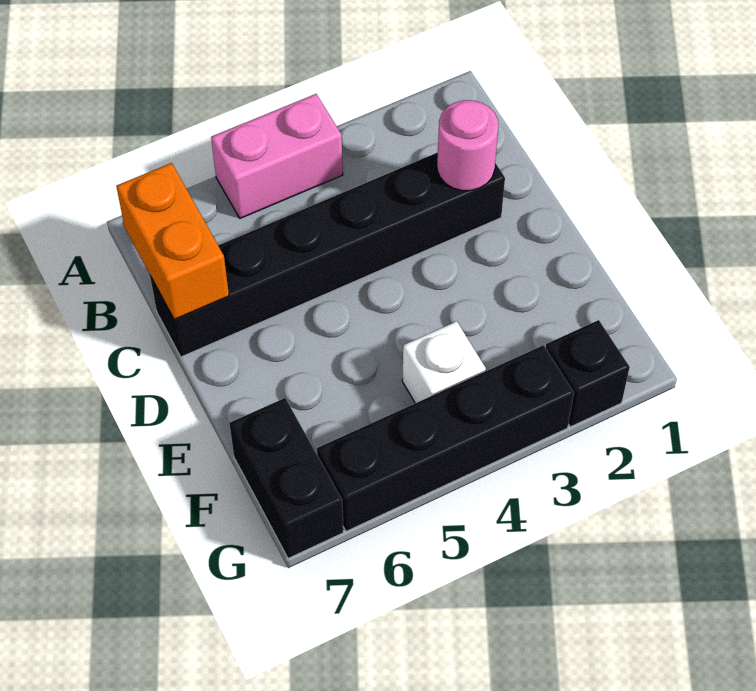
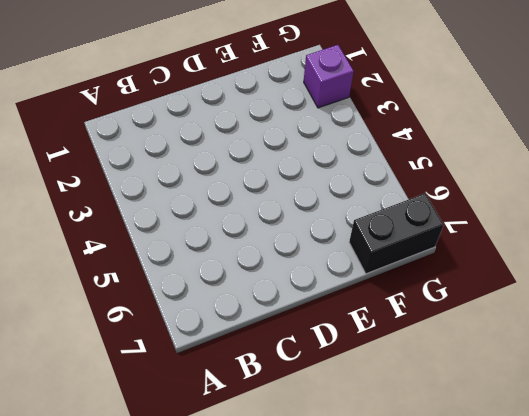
purple 1x1 brick [304,45,354,108] -> black 1x1 brick [546,320,630,427]
none -> pink 1x2 brick [211,94,343,218]
none -> black 1x6 brick [150,152,505,357]

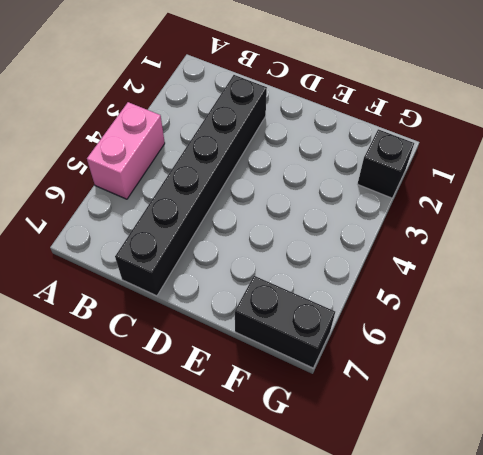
none -> white 1x1 brick [402,321,486,403]
none -> black 1x4 brick [317,345,574,531]

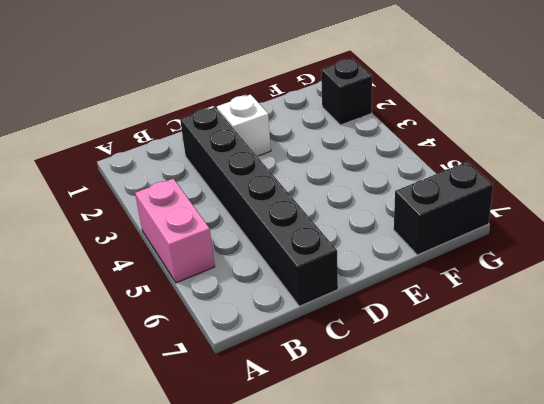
white 1x1 brick [217,94,271,156] -> white 1x1 brick moved to [402,321,486,403]
none -> black 1x4 brick [317,345,574,531]
none -> orange 1x2 brick [116,163,229,320]

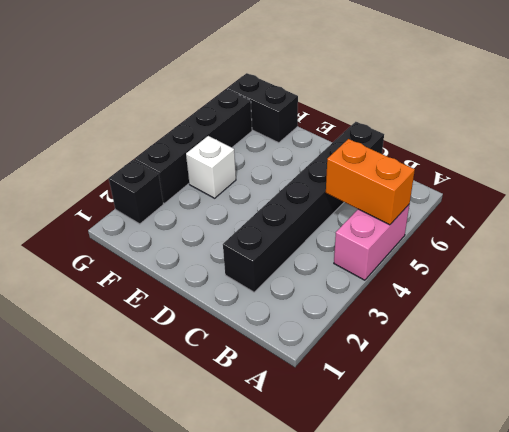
orange 1x2 brick [326,139,415,225] -> orange 1x2 brick moved to [116,163,229,320]
none -> pink 1x1 round brick [437,100,498,191]

